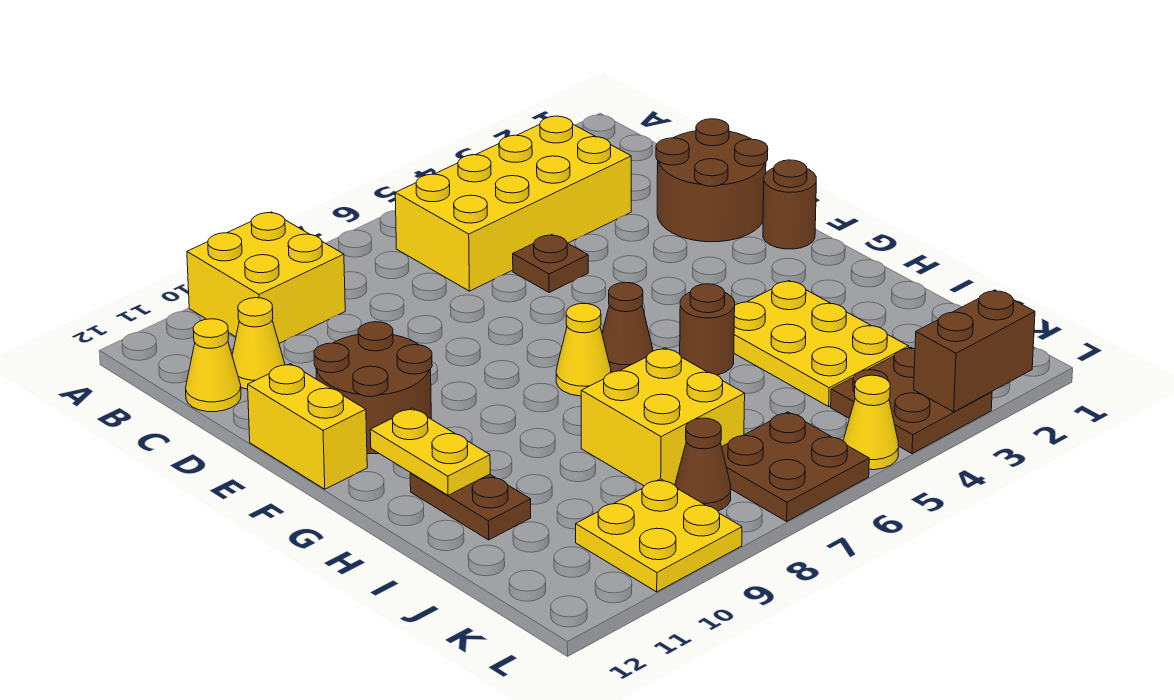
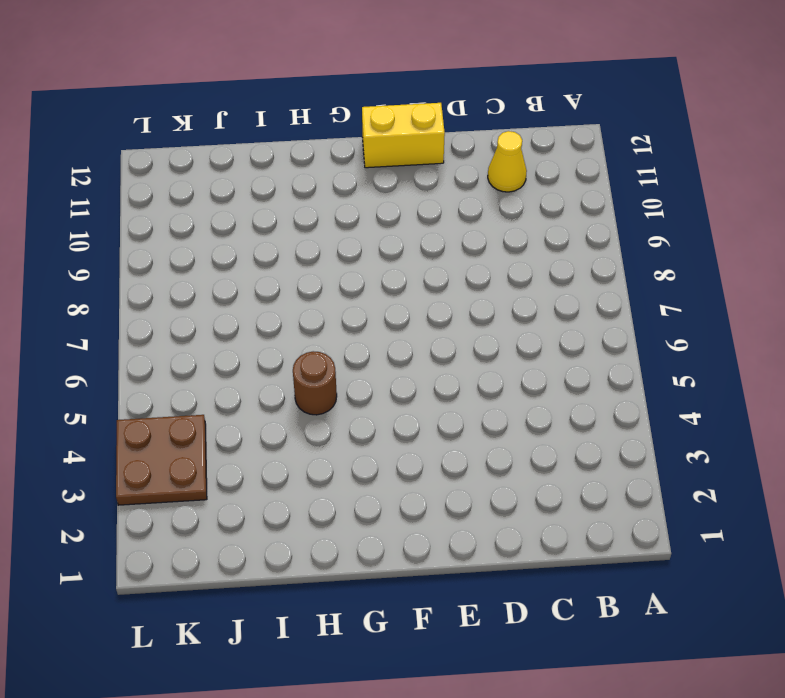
none -> yellow 2x2 brick [187,212,345,343]
none -> yellow 2x4 brick [395,116,631,291]
none -> yellow 1x1 cone [186,319,241,412]

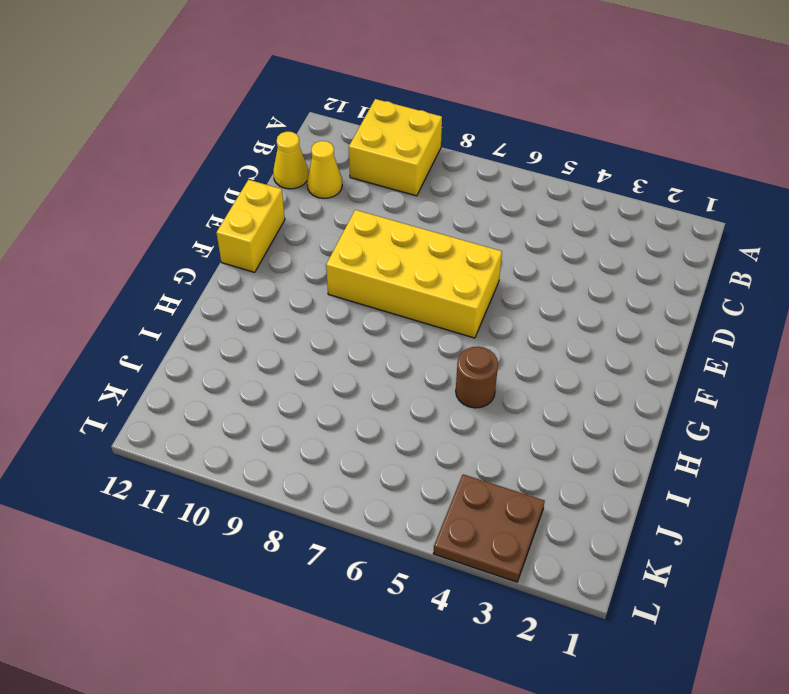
yellow 2x4 brick [326,210,502,338] -> yellow 2x4 brick moved to [395,116,631,291]
none -> brown 2x2 round brick [656,119,768,242]
none -> brown 1x1 plate [513,235,588,293]
none -> brown 2x2 round brick [314,322,432,454]

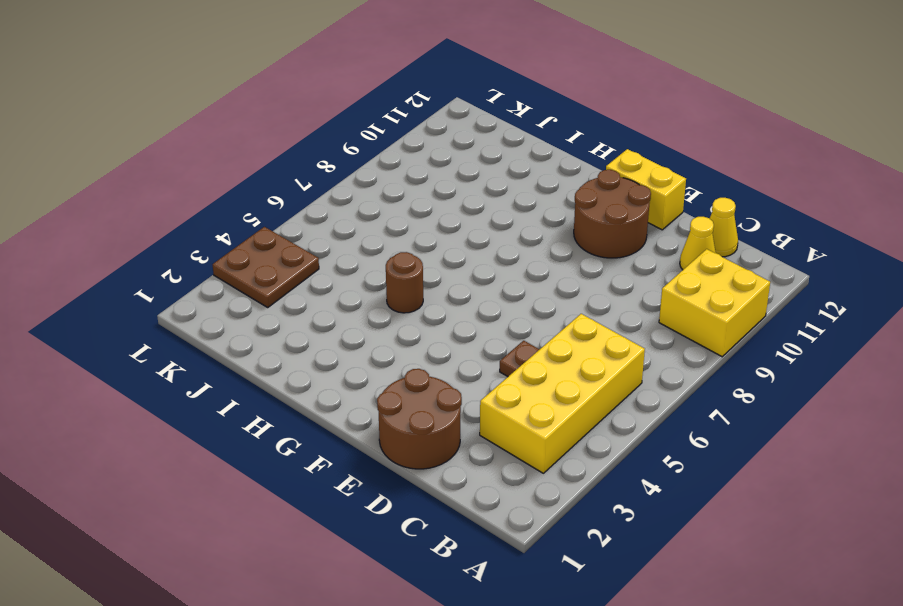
none -> brown 1x1 round brick [763,160,816,249]
none -> brown 1x1 cone [602,282,653,372]
none -> yellow 1x1 cone [556,303,611,396]

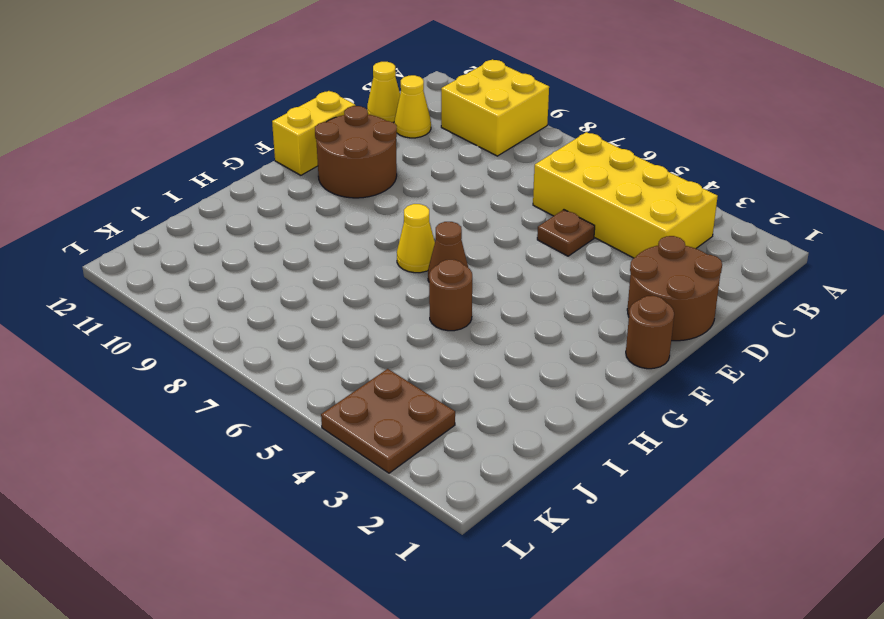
none -> yellow 2x3 plate [734,281,909,406]
none -> brown 1x2 plate [410,473,531,540]
none -> yellow 2x2 brick [581,348,745,486]

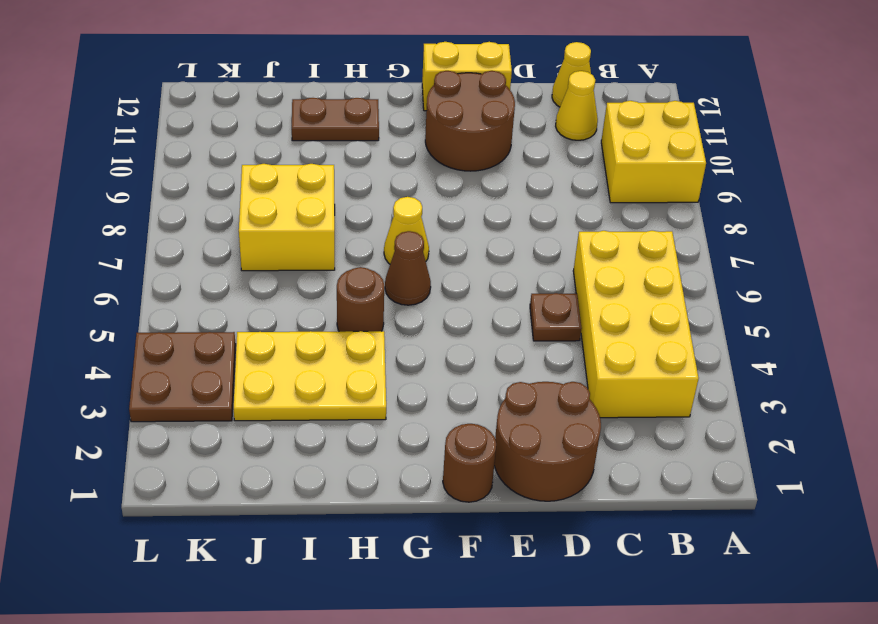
none -> brown 2x2 plate [722,412,869,521]
none -> brown 1x1 cone [675,418,731,511]
none -> yellow 2x2 plate [576,479,742,592]

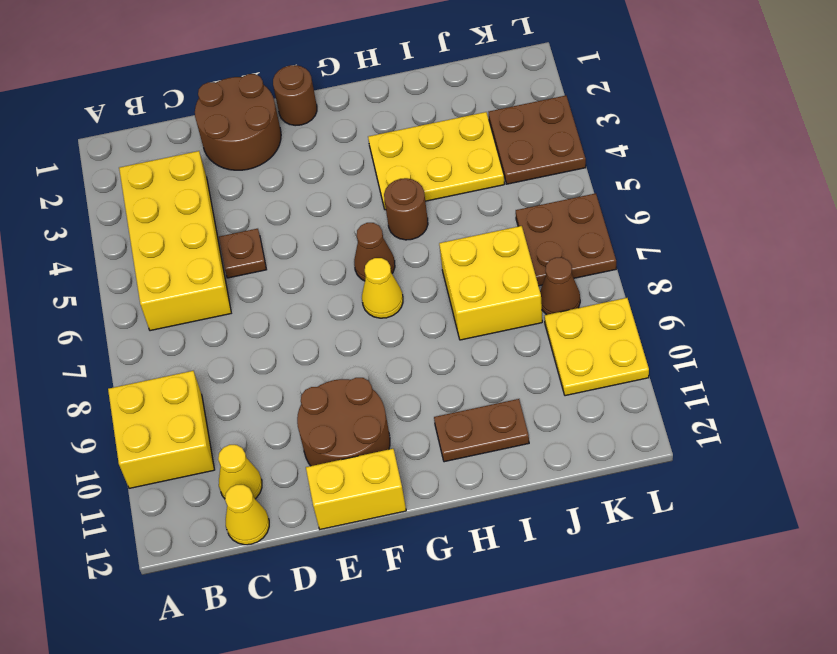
none -> yellow 1x1 cone [843,375,899,470]
none -> yellow 1x2 plate [370,408,490,495]
none -> brown 1x2 brick [914,290,1035,412]

